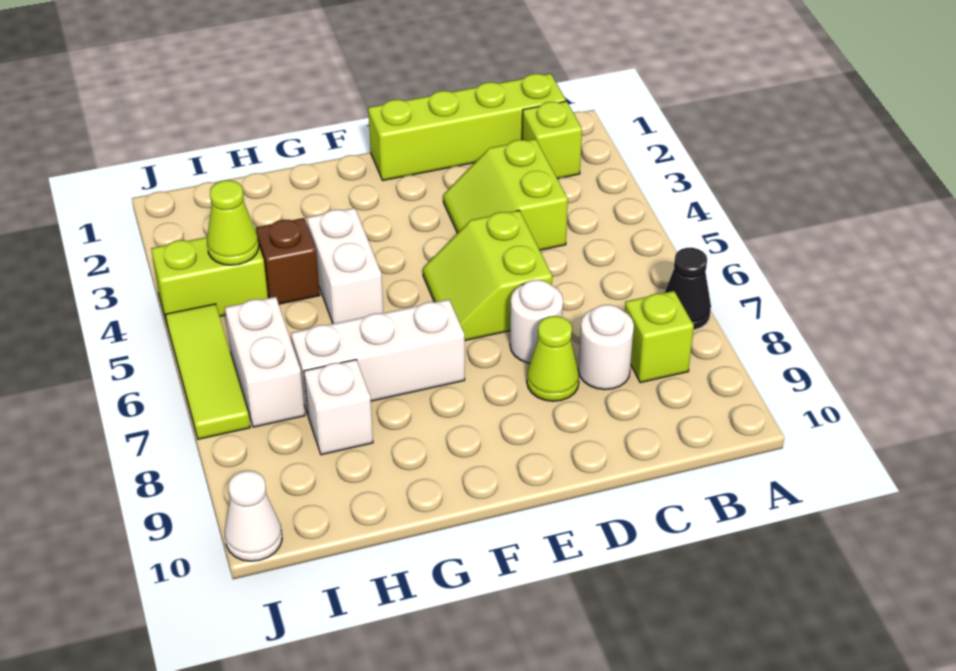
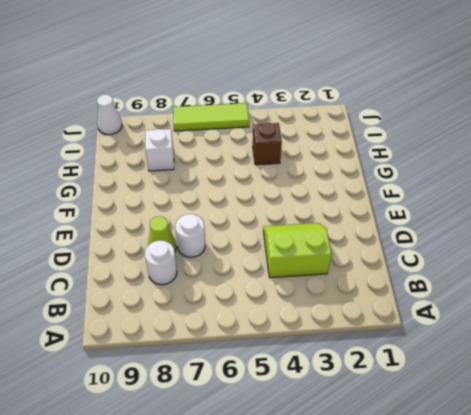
none -> black 1x1 cone [665,248,711,330]
none -> lime 1x4 brick [368,74,566,180]
none -> lime 1x1 brick [522,101,582,179]

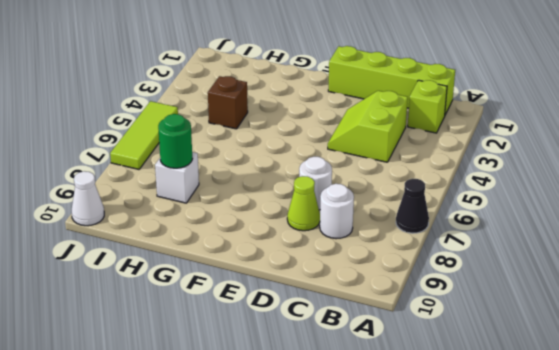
green 1x1 round brick [158,114,192,168] -> none
none -> lime 1x1 brick [625,291,694,383]
none -> lime 2x2 slope [423,210,552,340]
none -> white 1x3 brick [291,299,465,414]

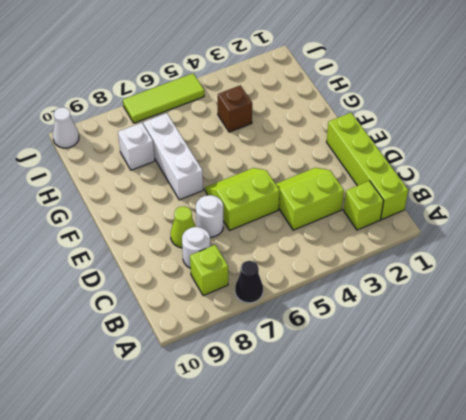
none -> white 1x2 brick [307,208,383,324]
none -> lime 1x2 brick [151,237,268,323]
none -> white 1x2 brick [225,297,305,427]

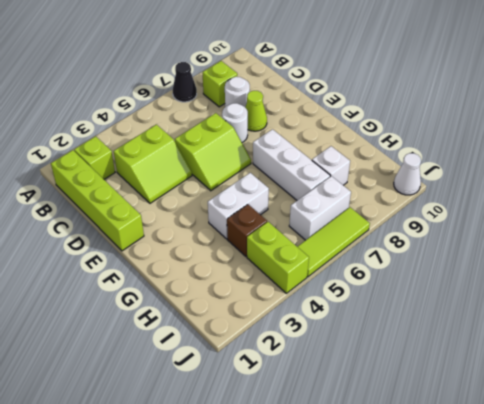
none -> lime 1x1 cone [207,180,259,265]

